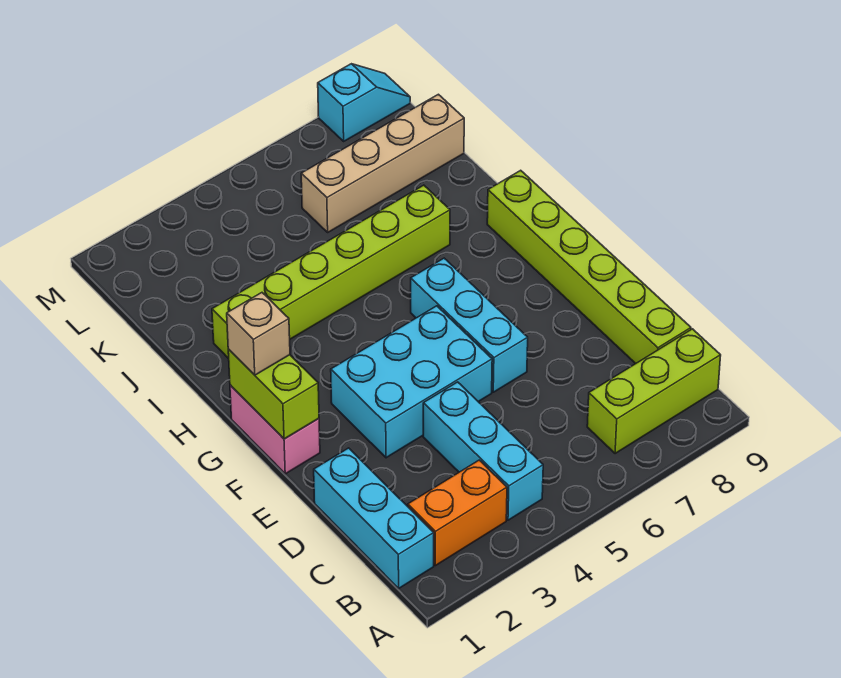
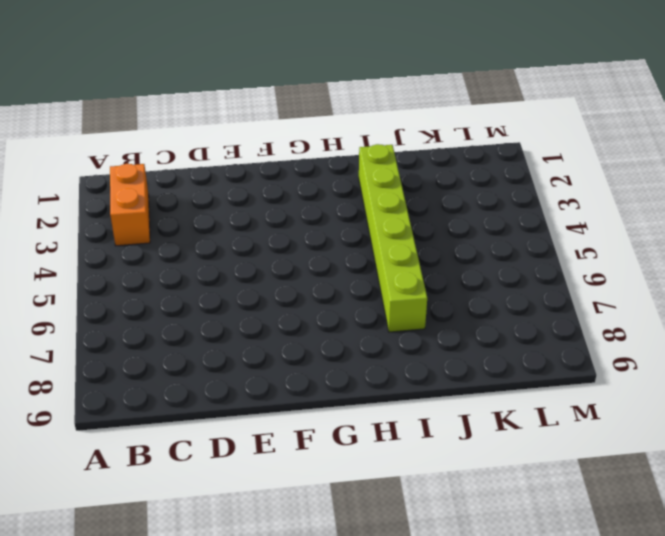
none -> cyan 1x3 brick [314,448,434,588]
none -> cyan 1x3 brick [423,382,543,520]
none -> lime 1x3 brick [587,329,721,454]

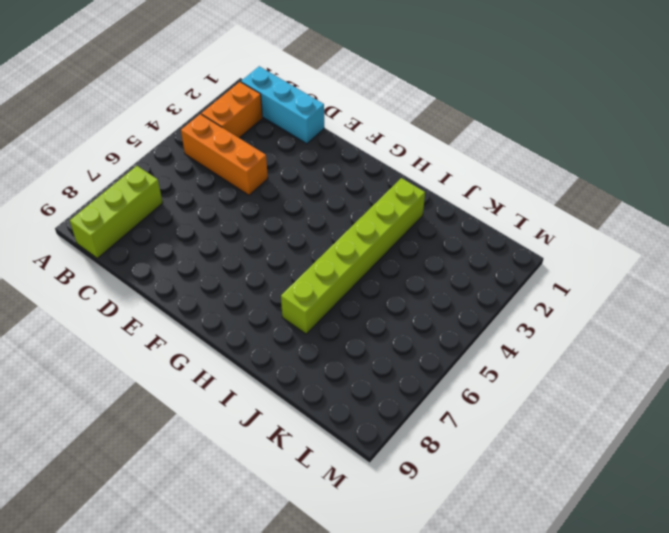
orange 1x3 brick [181,114,268,195] -> cyan 1x3 brick [423,382,543,520]
none -> lime 1x6 brick [487,170,691,364]
none -> cyan 2x3 brick [331,306,492,458]
none -> cyan 1x3 brick [411,258,528,392]

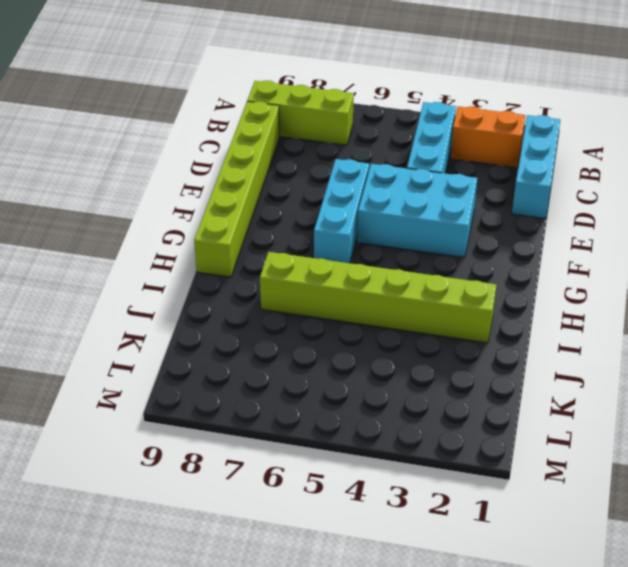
none -> pink 1x2 brick [230,385,320,474]
none -> tan 1x4 brick [301,94,464,232]
none -> cyan 1x2 slope [318,64,410,141]

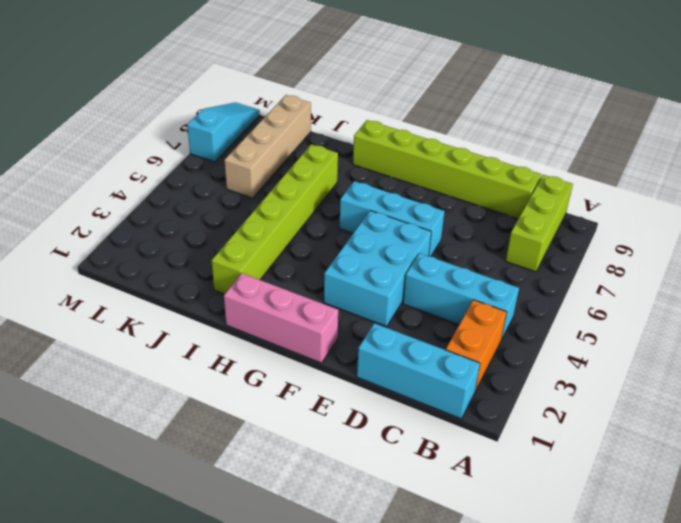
pink 1x3 brick [224,273,338,363] -> pink 1x2 brick [230,385,320,474]
cyan 1x3 slope [187,102,260,162] -> cyan 1x2 slope [318,64,410,141]
none -> lime 1x2 brick [228,349,319,439]
none -> tan 1x1 brick [227,293,290,375]

